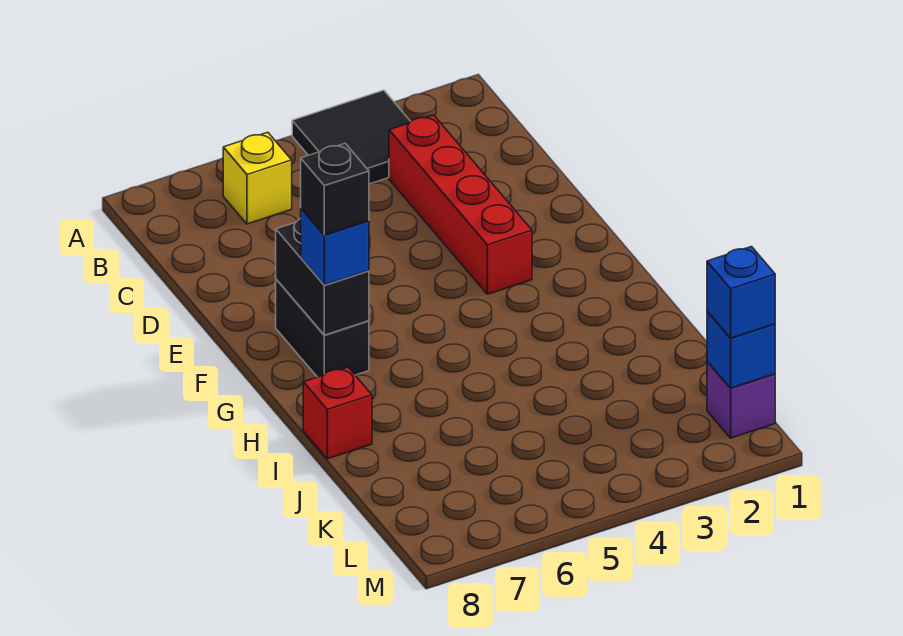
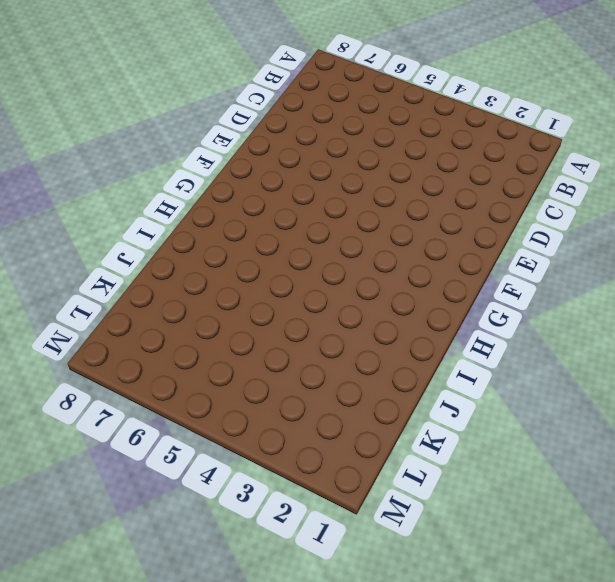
none -> black 2x2 tile [292,90,411,184]
none -> yellow 1x1 brick [223,132,292,224]

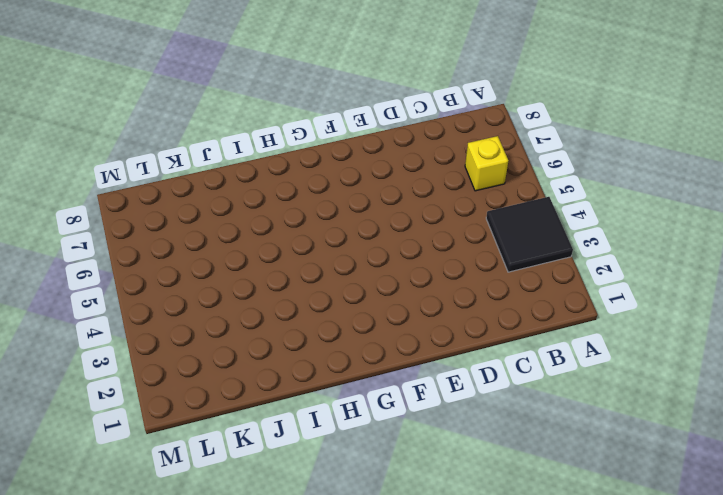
none -> red 1x4 brick [389,115,532,294]
none -> black 1x2 brick [276,279,369,377]

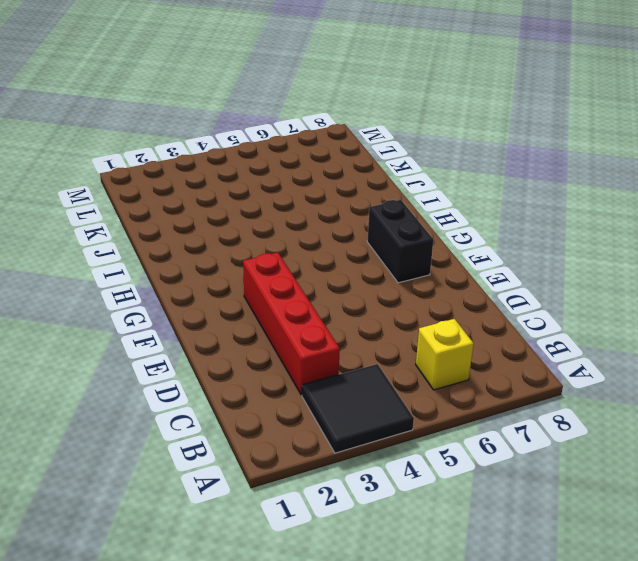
none -> red 1x1 brick [303,367,372,459]
none -> purple 1x1 brick [707,361,775,438]

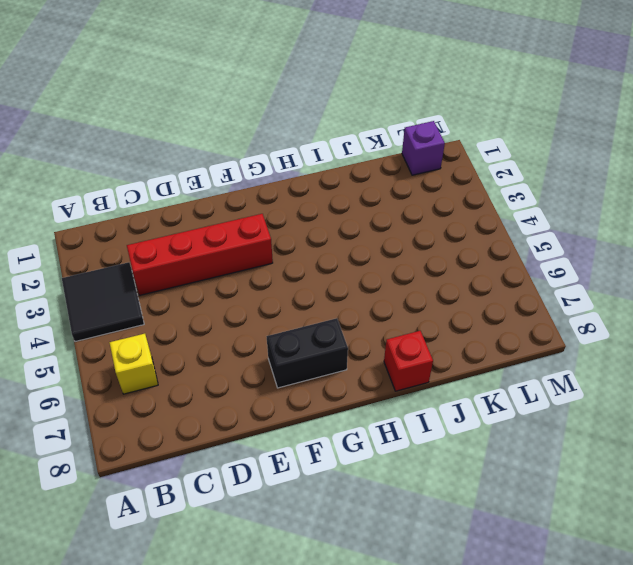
none -> black 1x2 brick [276,219,369,335]
none -> blue 1x1 brick [707,311,775,388]

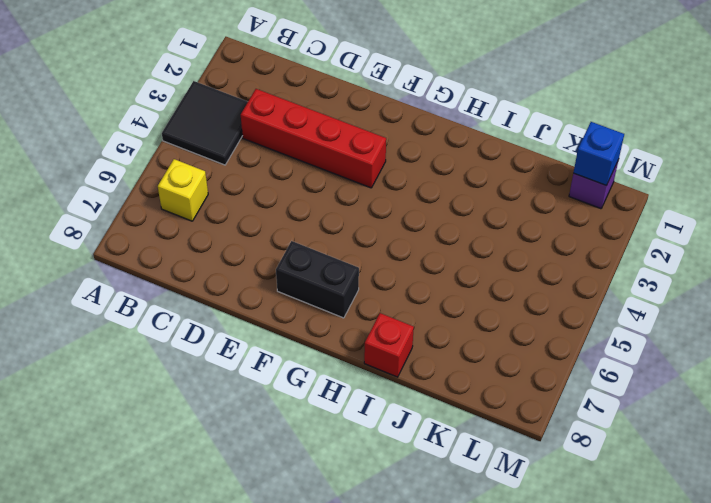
none -> black 1x2 brick [276,219,369,335]
none -> blue 1x1 brick [301,208,369,285]

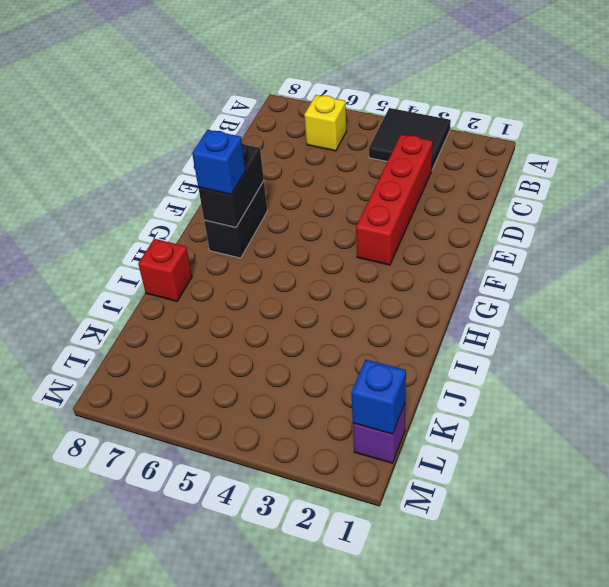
none -> blue 1x1 brick [707,247,775,338]
none -> black 1x1 brick [301,143,369,235]

